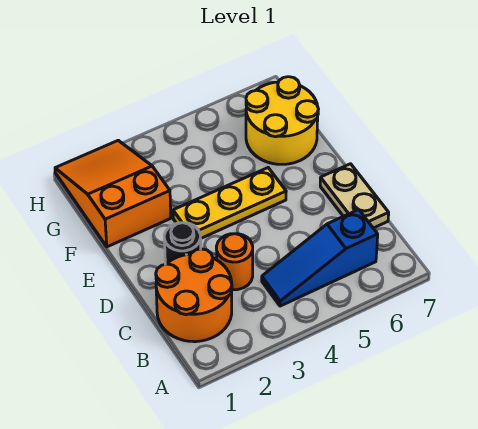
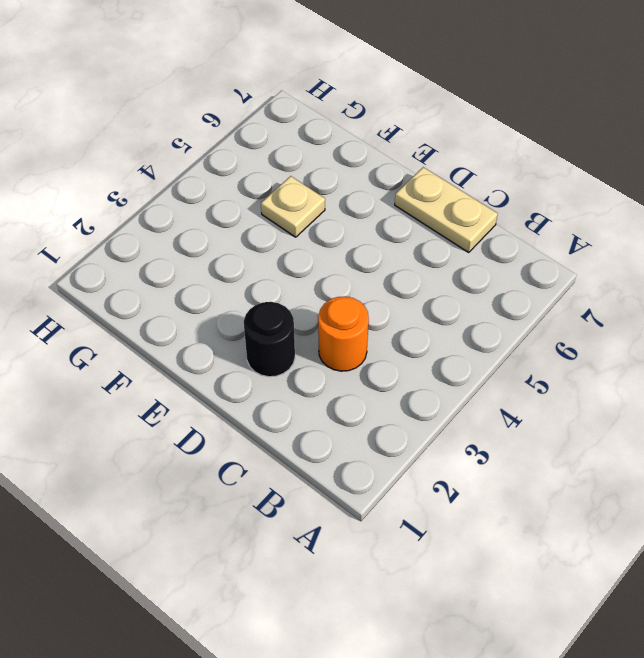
tan 1x1 plate [261,176,325,237] -> none
none -> orange 2x2 round brick [156,249,232,342]
none -> blue 1x3 slope [262,210,378,306]

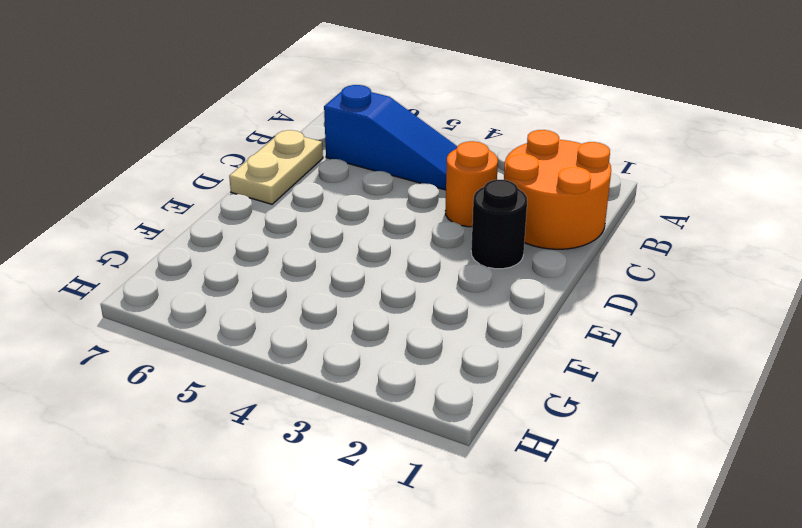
none -> yellow 1x3 plate [173,168,286,239]
none -> orange 2x3 slope [55,140,171,247]

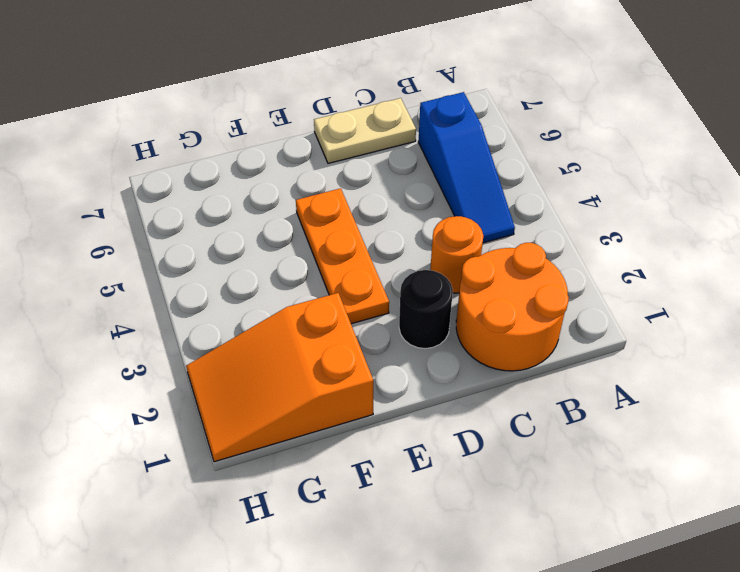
orange 1x3 plate [296,188,389,324] -> yellow 1x3 plate [173,168,286,239]
none -> yellow 2x2 round brick [246,77,318,164]

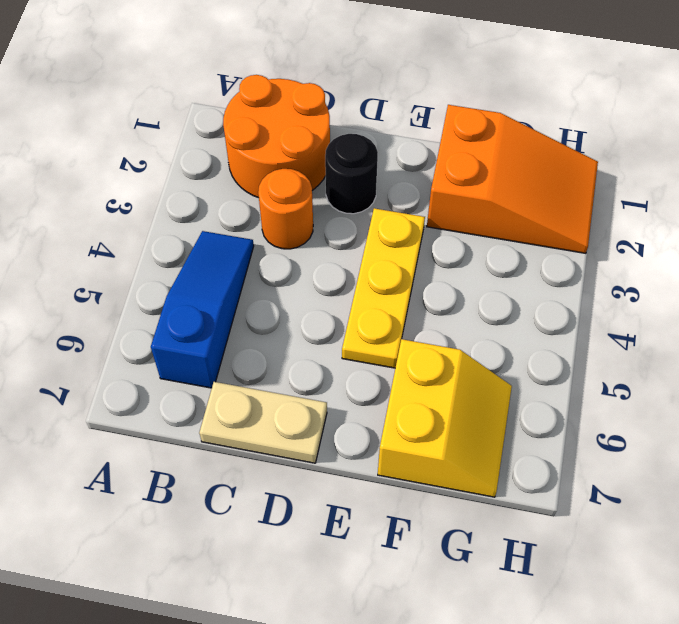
yellow 2x2 slope [378,339,512,497] -> yellow 2x2 round brick [246,77,318,164]

